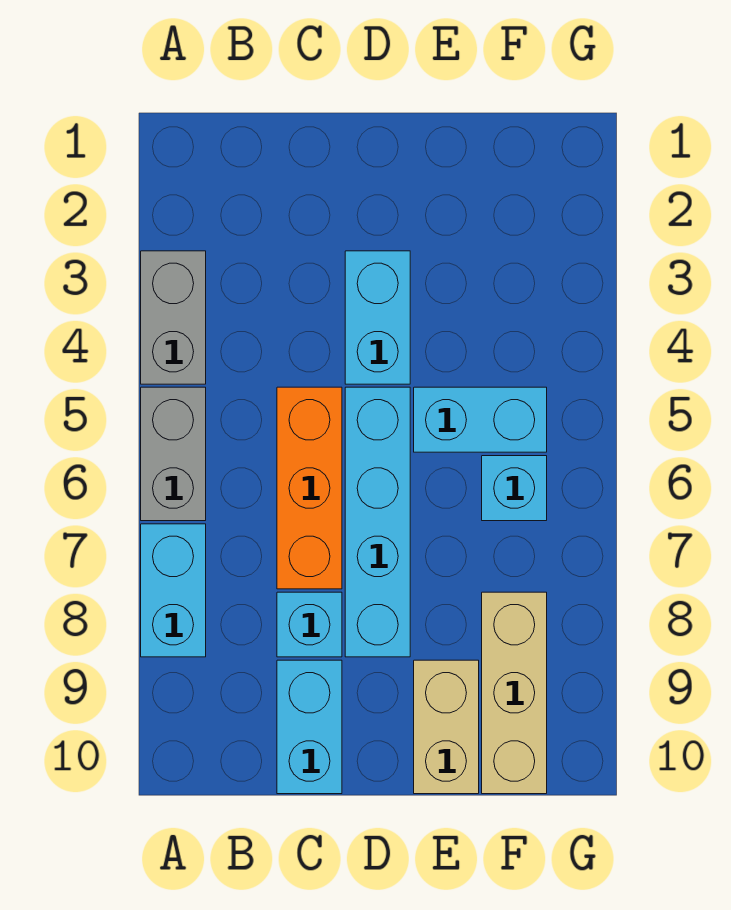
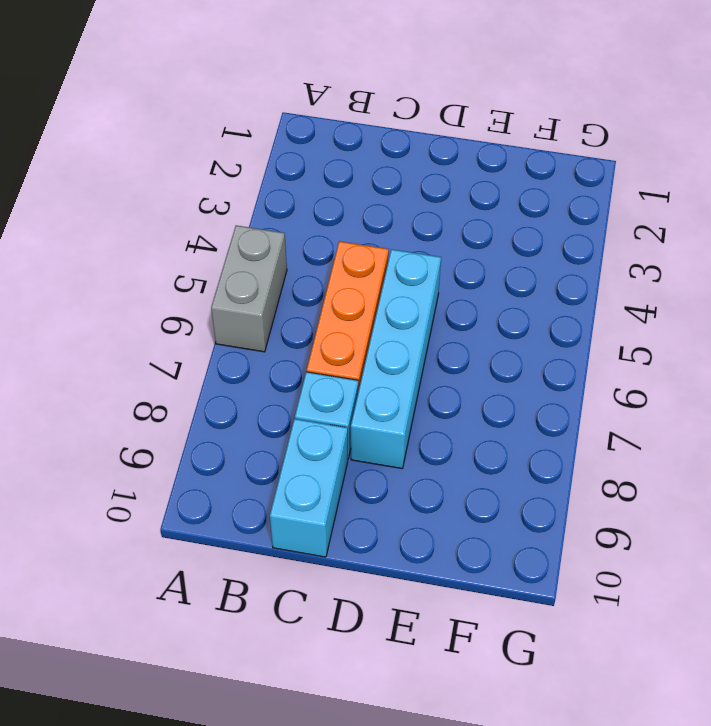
none -> grey 1x2 brick [141,251,206,384]
none -> cyan 1x2 brick [141,524,206,657]
none -> cyan 1x2 brick [345,251,410,384]

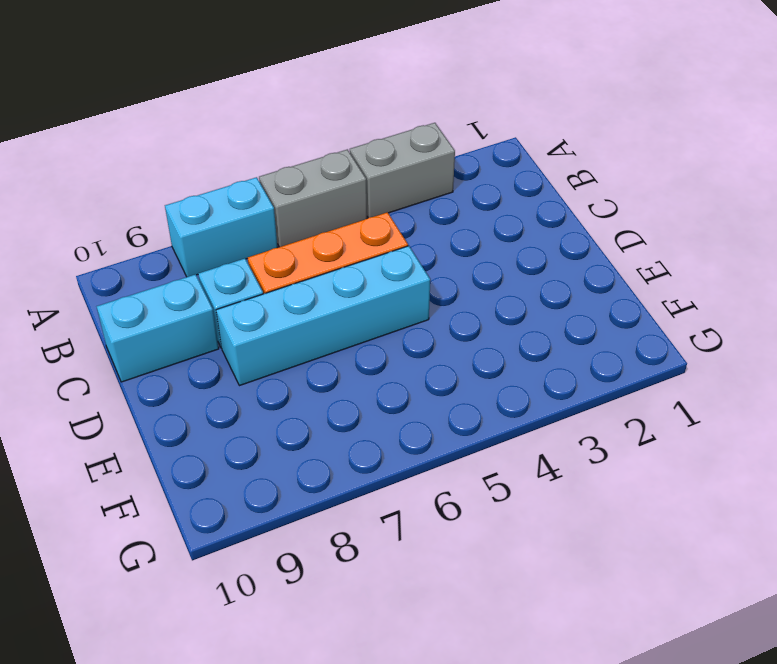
none -> cyan 1x2 brick [345,251,410,384]
none -> cyan 1x2 brick [414,387,547,452]
none -> tan 1x2 brick [414,660,479,794]

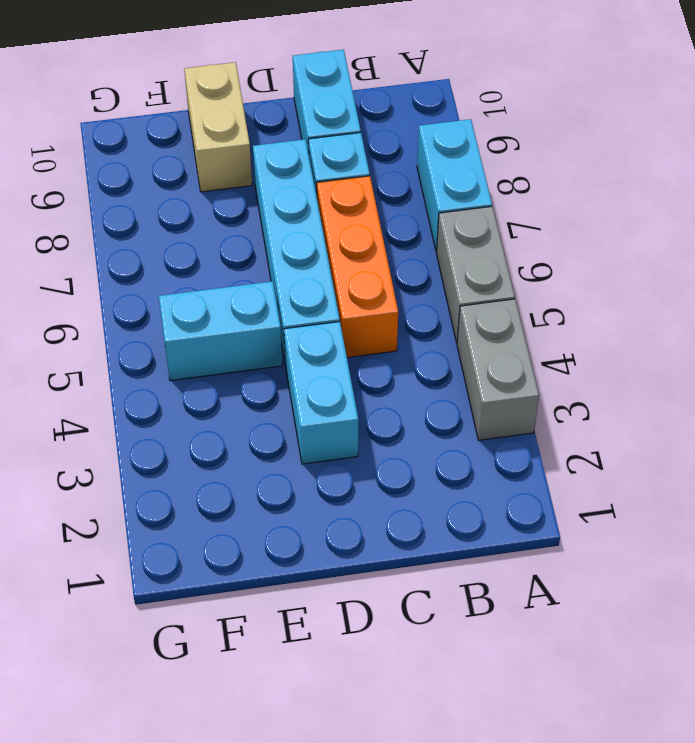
none -> cyan 1x1 brick [482,456,547,521]
none -> tan 1x3 brick [482,592,547,794]

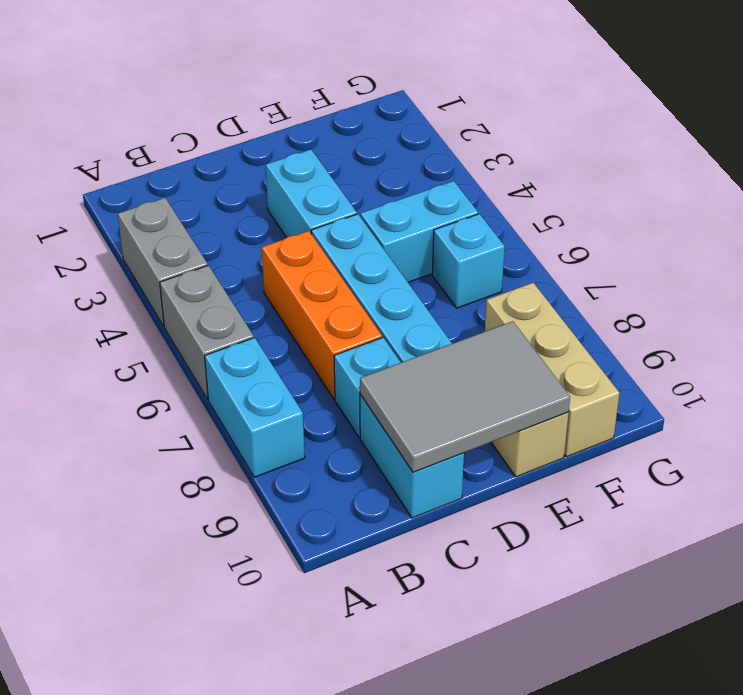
grey 2x3 tile [360,321,570,472] -> none

